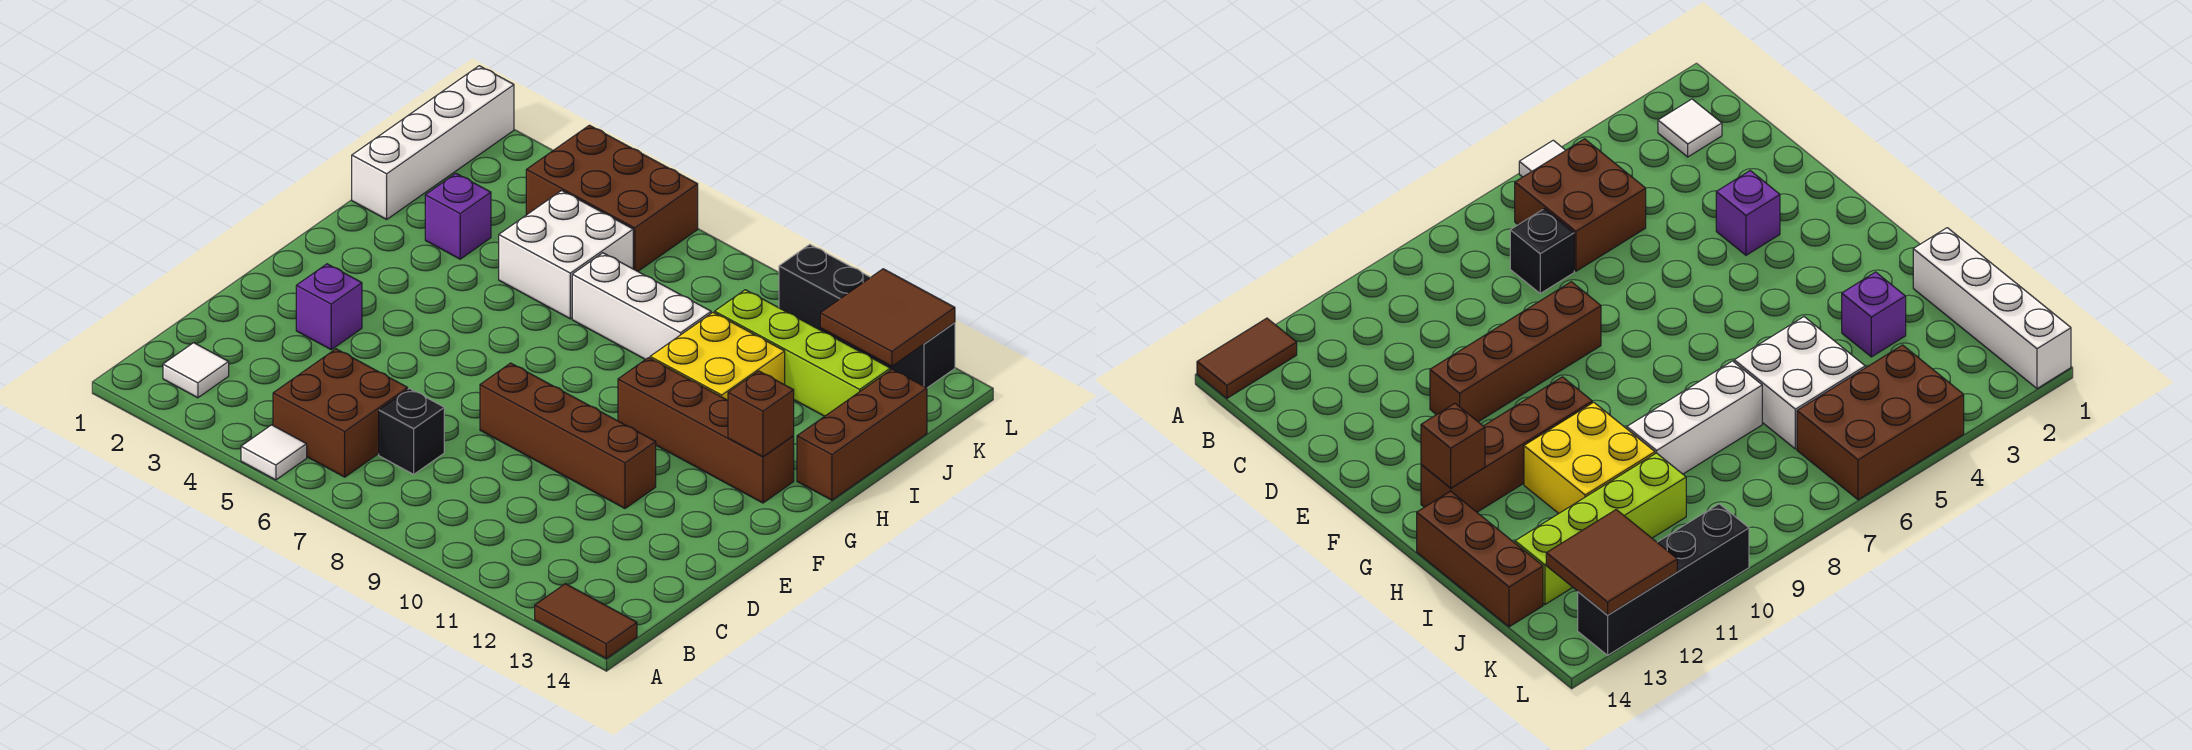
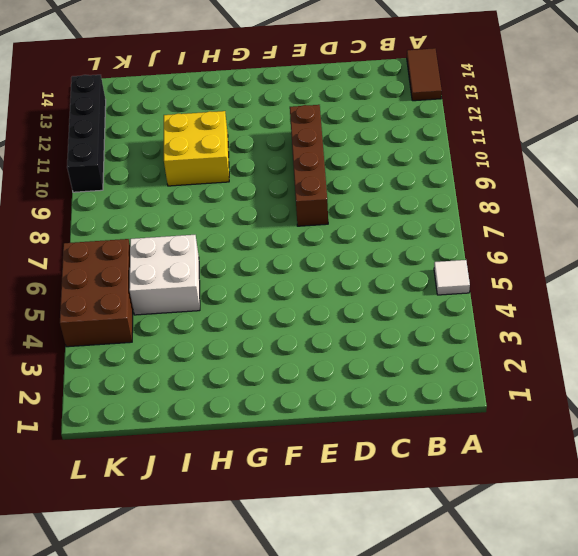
none -> white 1x1 tile [163,343,229,398]
none -> brown 2x2 brick [273,349,408,477]
none -> black 1x1 brick [379,389,444,474]

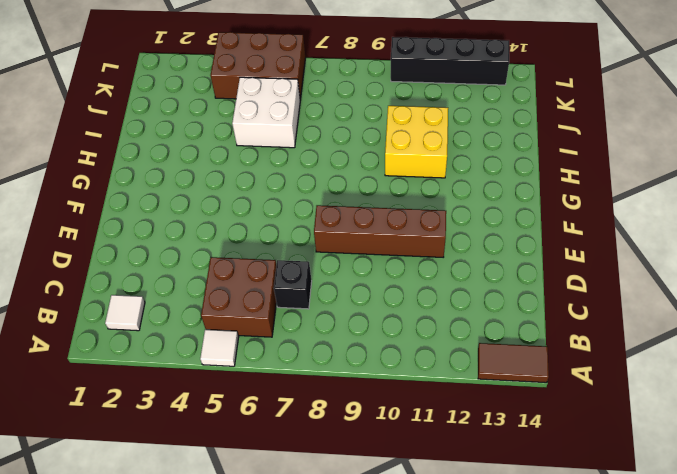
none -> purple 1x1 brick [296,264,362,350]
none -> brown 1x4 brick [618,358,794,503]
none -> brown 1x3 brick [797,369,927,500]

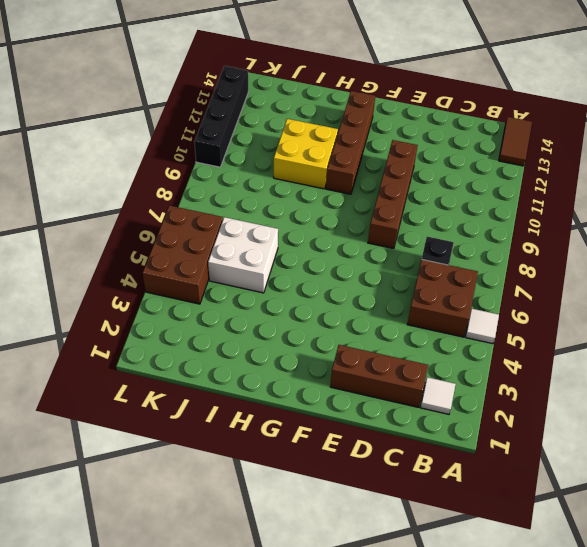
brown 1x3 brick [330,345,428,407] -> brown 1x3 brick moved to [797,369,927,500]
none -> purple 1x1 brick [296,264,362,350]
none -> white 1x4 brick [352,66,514,219]
none -> purple 1x1 brick [425,174,491,259]

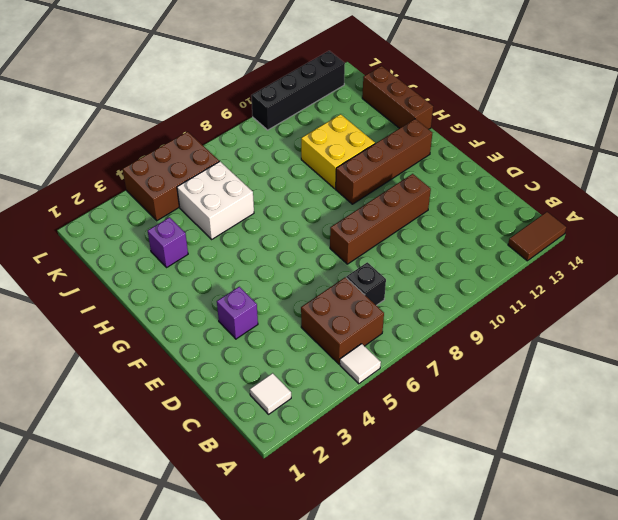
none -> white 1x4 brick [352,66,514,219]
none -> white 1x3 brick [572,253,711,360]
none -> lime 1x4 brick [715,290,890,416]

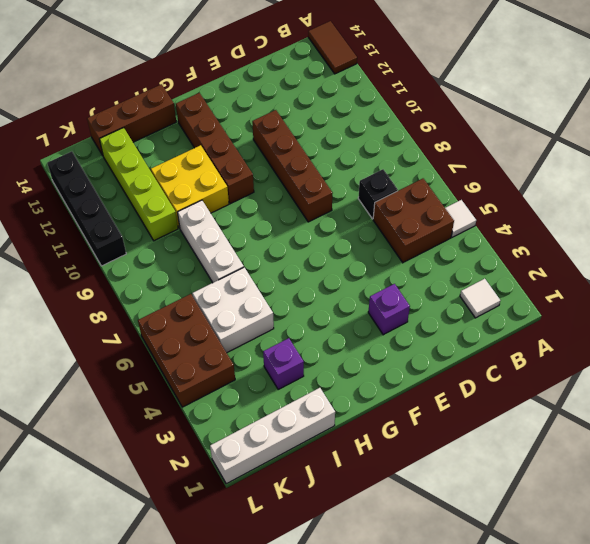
none -> brown 1x1 brick [728,371,794,457]
none -> brown 2x2 tile [820,269,955,366]

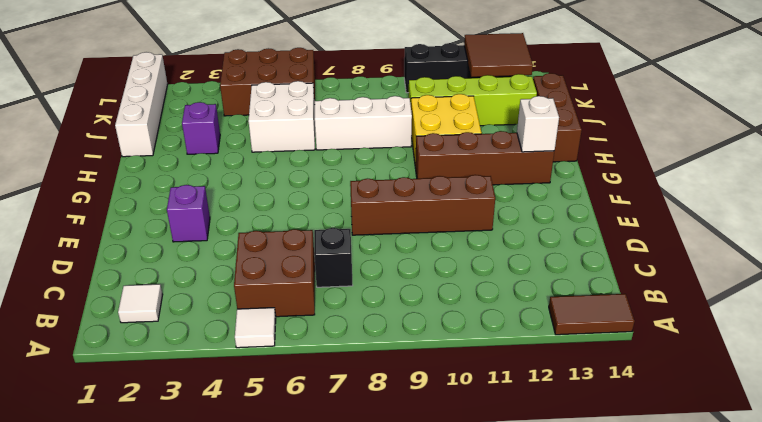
white 1x1 brick [517,96,559,152] -> brown 1x1 brick [728,371,794,457]

